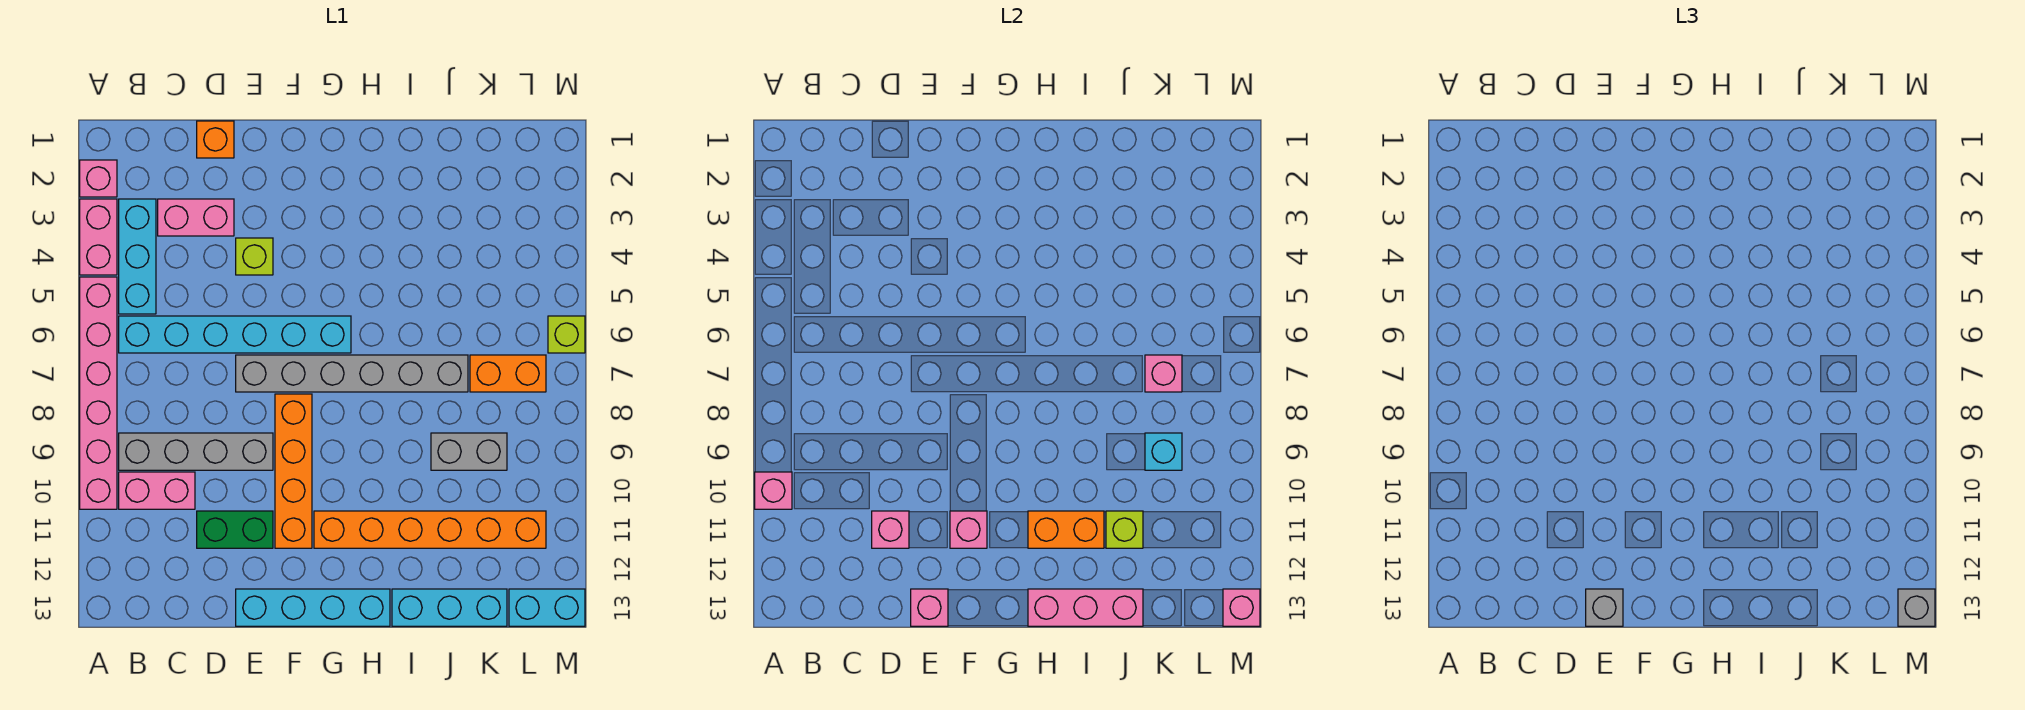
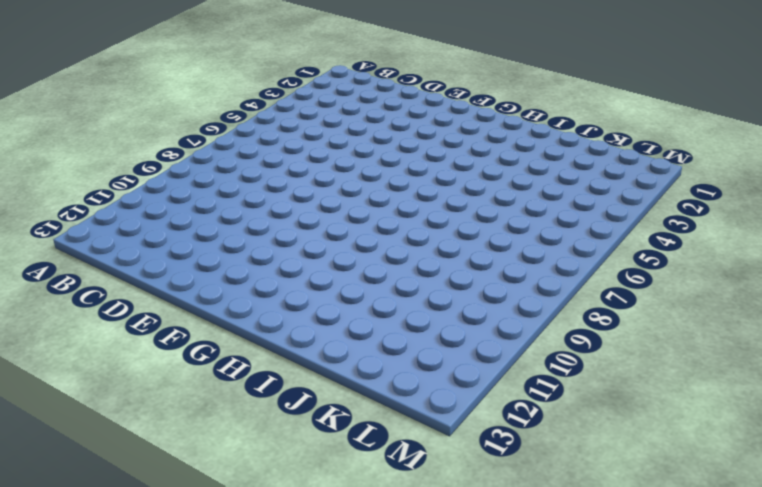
none -> pink 1x1 brick [80,160,117,197]
none -> pink 1x2 brick [80,199,117,275]
none -> pink 1x6 brick [80,277,117,509]
none -> cyan 1x3 brick [119,199,156,314]

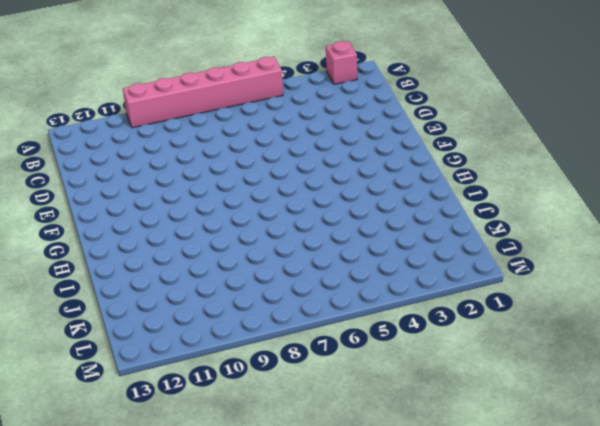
none -> pink 1x2 brick [80,199,117,275]
none -> cyan 1x3 brick [119,199,156,314]
none -> cyan 1x6 brick [119,316,351,353]
none -> grey 1x4 brick [119,433,273,470]

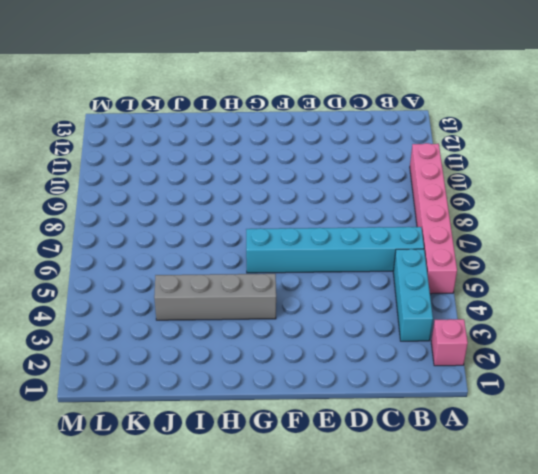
grey 1x4 brick [154,274,276,320] -> grey 1x4 brick moved to [119,433,273,470]
none -> pink 1x2 brick [80,199,117,275]
none -> pink 1x2 brick [119,472,195,509]
none -> pink 1x2 brick [158,199,234,236]
none -> orange 1x1 brick [197,121,234,158]

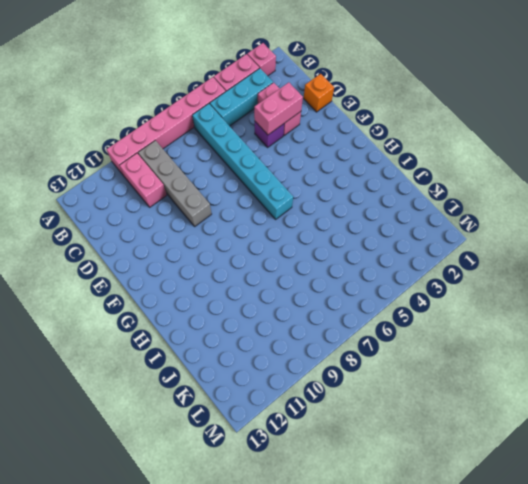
pink 1x2 brick [254,82,303,135] -> none
purple 1x1 brick [255,122,284,147] -> none
none -> green 1x2 brick [197,511,273,548]
none -> lime 1x1 brick [236,238,273,275]
none -> grey 1x6 brick [236,355,468,392]
none -> cyan 1x4 brick [236,589,390,626]

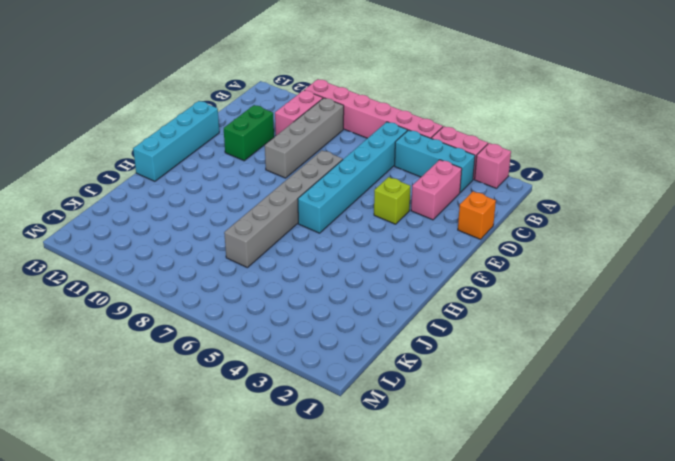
none -> orange 1x4 brick [275,394,312,548]
none -> orange 1x6 brick [314,511,546,548]
none -> cyan 1x3 brick [392,589,507,626]
none -> grey 1x2 brick [431,433,507,470]

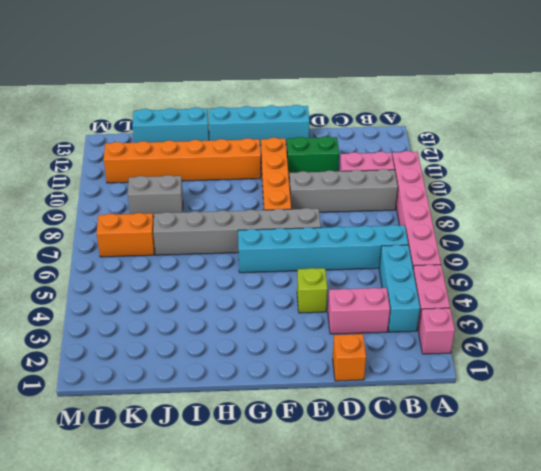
none -> cyan 1x2 brick [509,589,585,626]
none -> lime 1x1 brick [548,316,585,353]
none -> pink 1x1 brick [755,472,792,509]
none -> pink 1x1 brick [872,511,909,548]

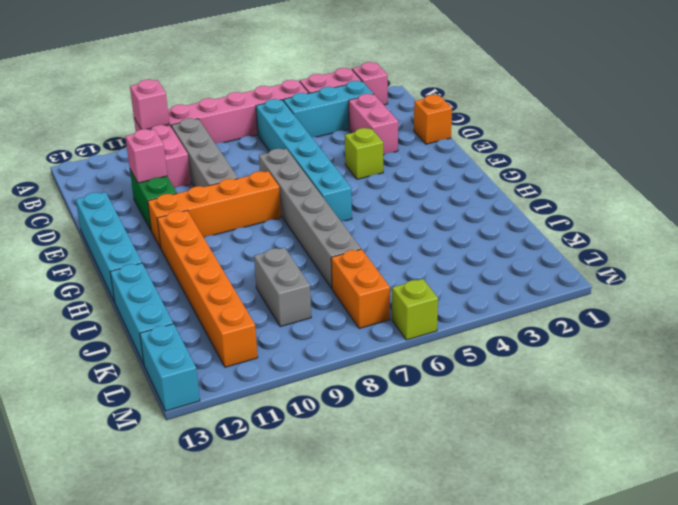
none -> pink 1x1 brick [911,589,948,626]
none -> pink 1x1 brick [950,511,987,548]
none -> orange 1x2 brick [1028,511,1104,548]
none -> pink 1x3 brick [1028,589,1143,626]

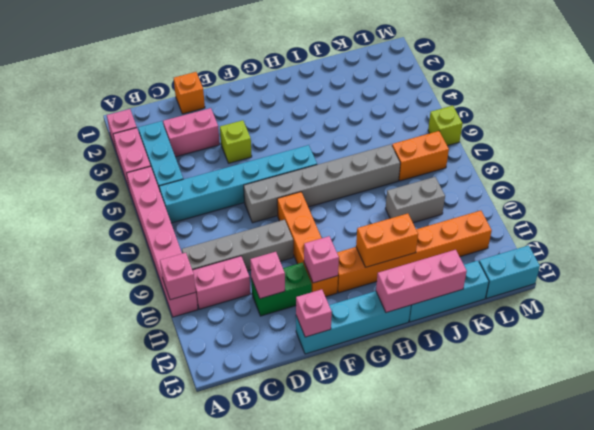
none -> lime 1x1 brick [1106,511,1143,548]
none -> pink 1x1 brick [1145,355,1182,392]
none -> cyan 1x1 brick [1145,433,1182,470]
none -> pink 1x1 brick [1223,589,1260,626]

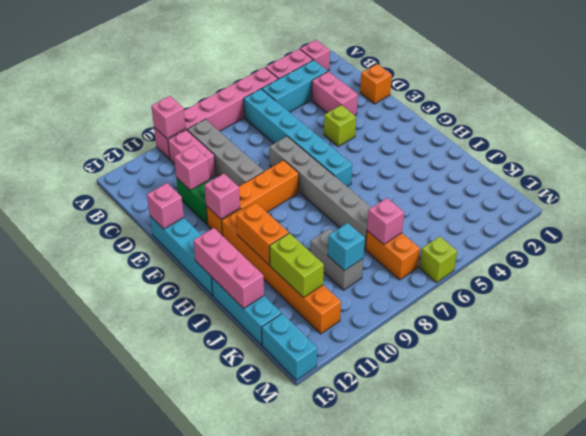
lime 1x2 brick [270,233,324,297] -> lime 1x1 brick [1106,511,1143,548]
none -> pink 1x1 brick [1223,589,1260,626]
none -> grey 1x1 brick [1586,589,1623,626]
none -> grey 1x1 brick [1898,589,1935,626]

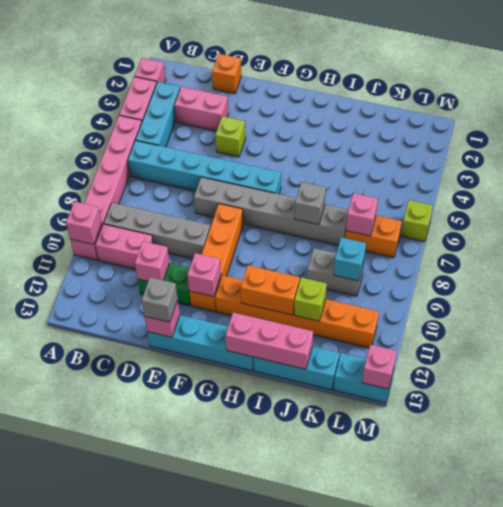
grey 1x1 brick [295,182,326,225] -> grey 1x1 brick moved to [1898,589,1935,626]

